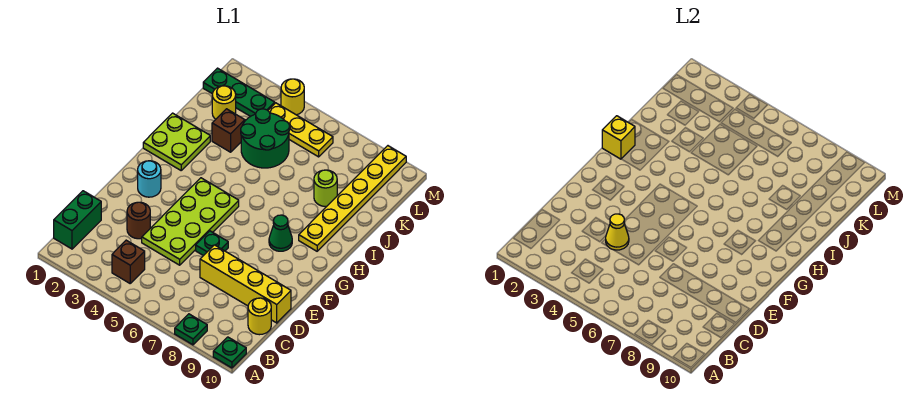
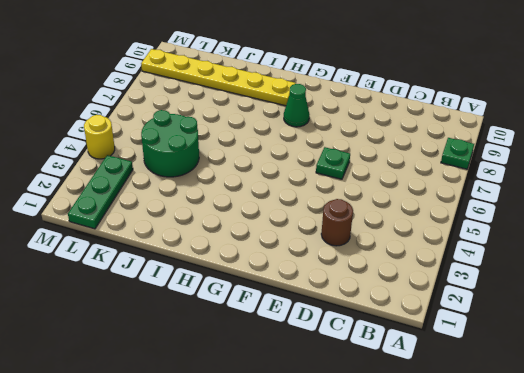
none -> green 1x1 plate [213,337,246,368]
none -> green 1x2 brick [54,191,101,249]
none -> brown 1x1 brick [112,240,145,283]

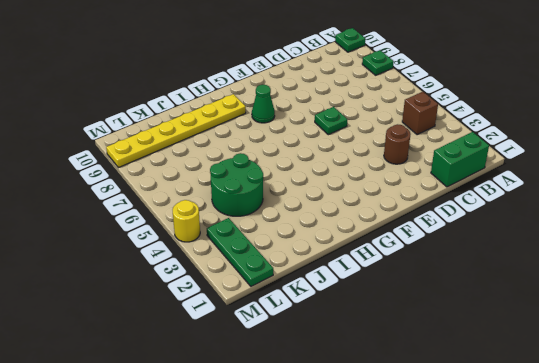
none -> yellow 1x1 round brick [248,298,271,335]
none -> lime 2x4 plate [142,178,239,265]
none -> yellow 1x4 brick [200,245,291,323]

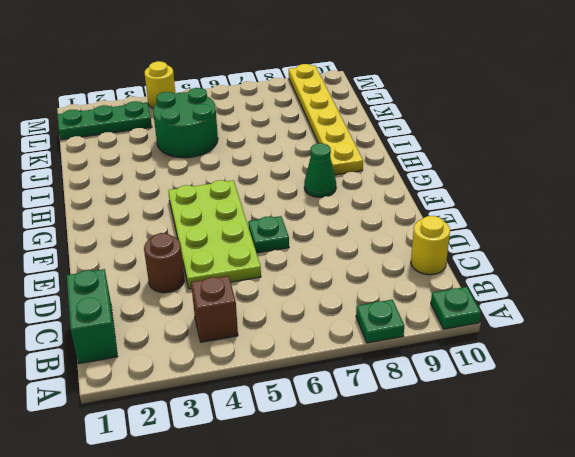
none -> yellow 1x4 brick [200,245,291,323]
none -> cyan 1x1 round brick [138,161,161,197]
none -> lime 2x2 plate [143,113,210,170]

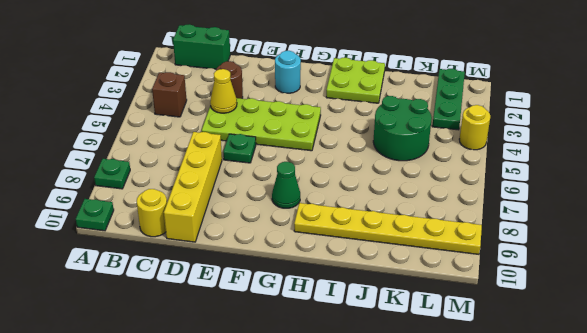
none -> brown 1x1 brick [212,109,245,152]
none -> lime 1x1 round brick [314,170,337,206]
none -> yellow 1x1 round brick [212,86,236,119]

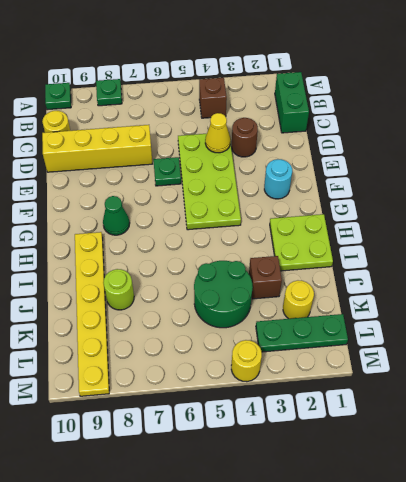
none -> yellow 1x3 plate [268,103,333,157]
none -> yellow 1x1 brick [602,116,635,159]

